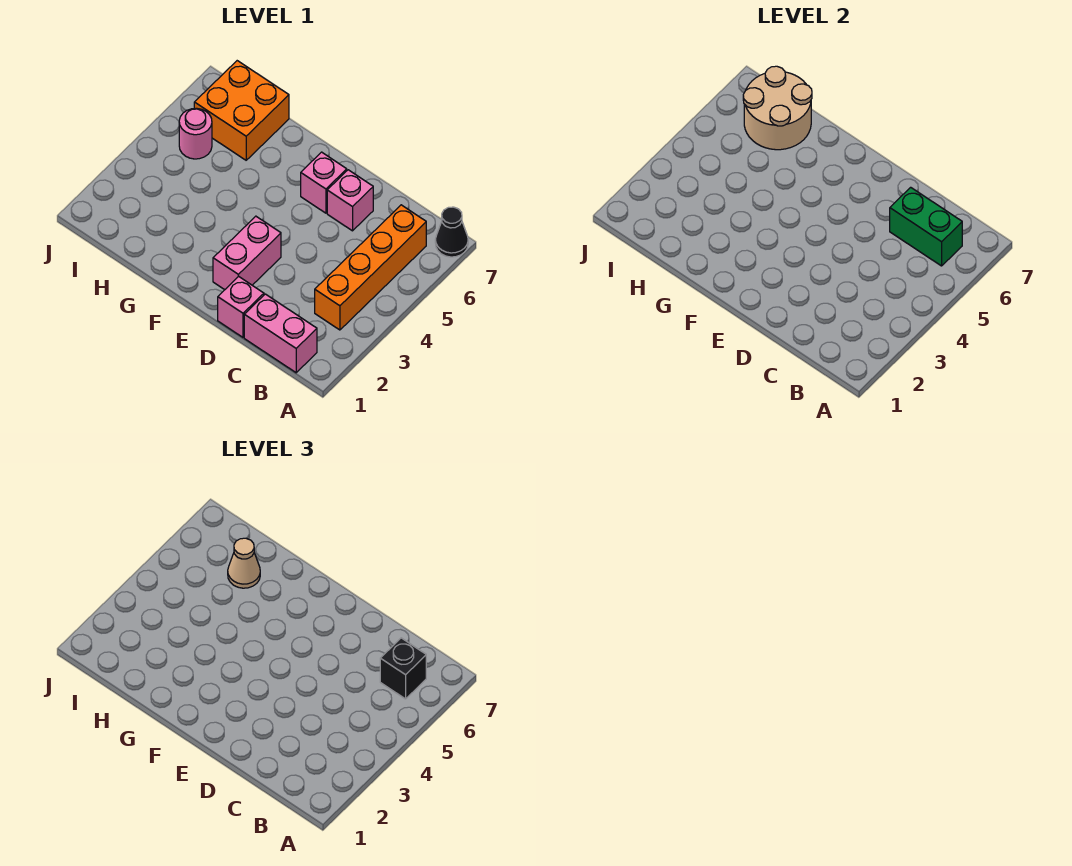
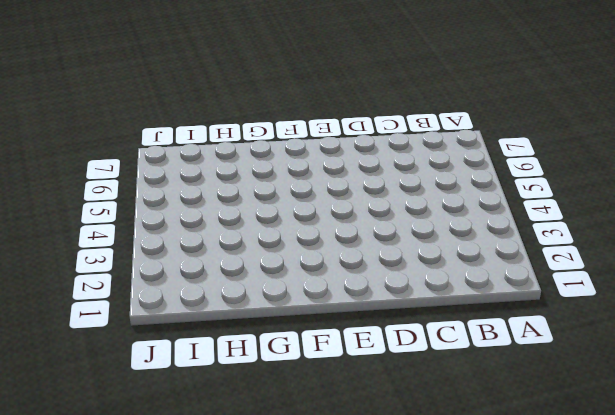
none -> black 1x1 cone [435,207,468,257]
none -> pink 1x2 brick [244,294,317,373]
none -> orange 1x4 brick [315,205,426,330]

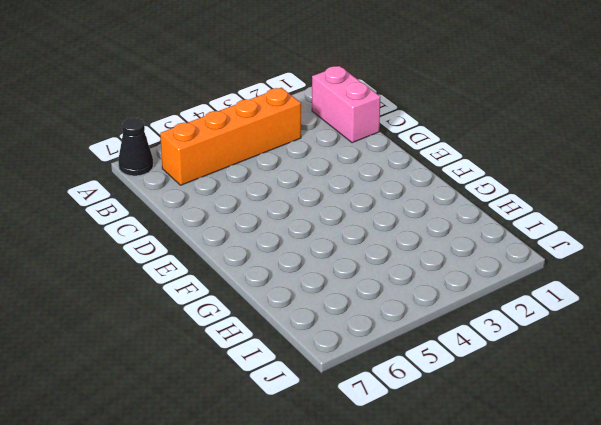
none -> pink 1x1 brick [218,276,264,337]
none -> pink 1x1 brick [327,170,373,231]
none -> pink 1x2 brick [213,216,281,290]

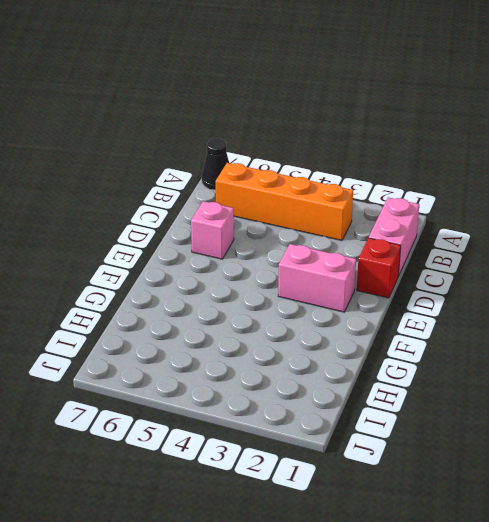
red 1x1 brick [357,238,401,298] -> pink 1x1 brick [218,276,264,337]
none -> pink 1x1 brick [301,152,347,213]
none -> orange 2x2 brick [194,61,289,160]
none -> pink 1x1 round brick [179,108,212,159]

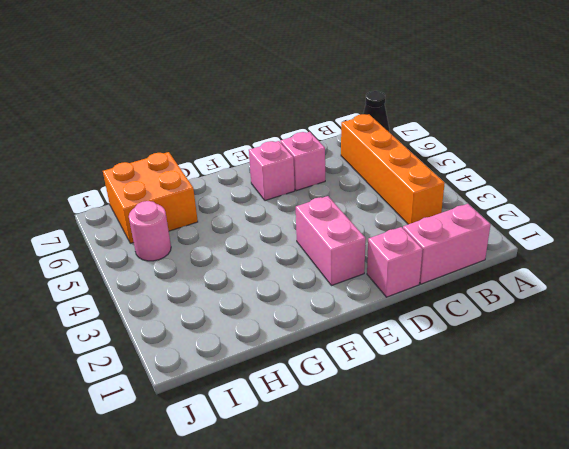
none -> green 1x2 brick [890,187,962,266]
none -> tan 2x2 round brick [743,66,812,150]
none -> black 1x1 brick [380,638,426,699]

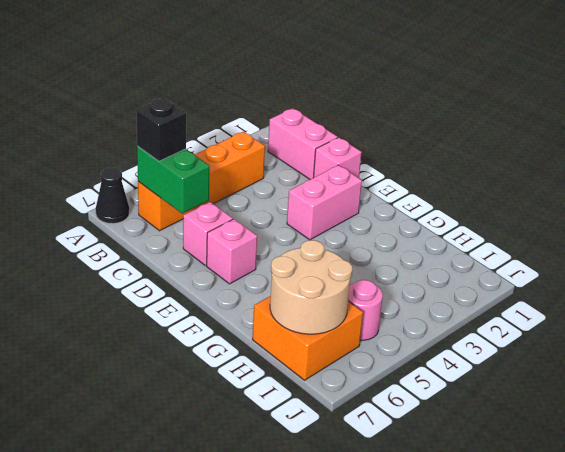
none -> tan 1x1 cone [228,538,260,588]

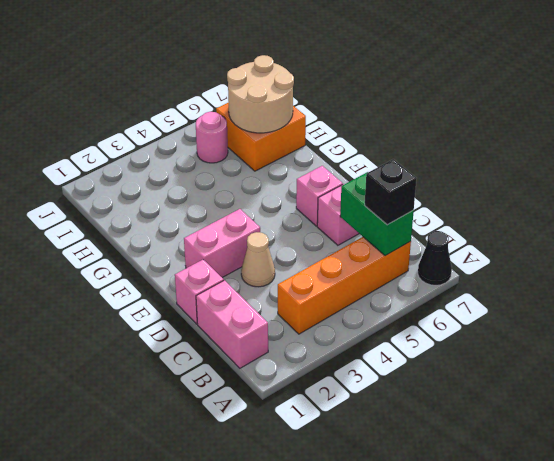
tan 1x1 cone [241,232,275,287] -> tan 1x1 cone moved to [228,538,260,588]

